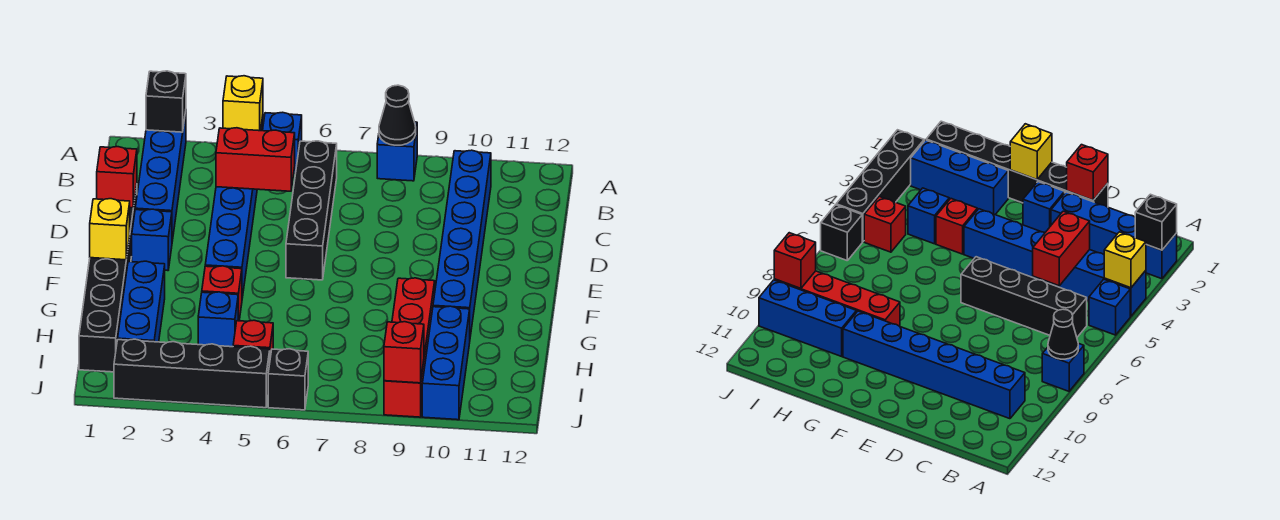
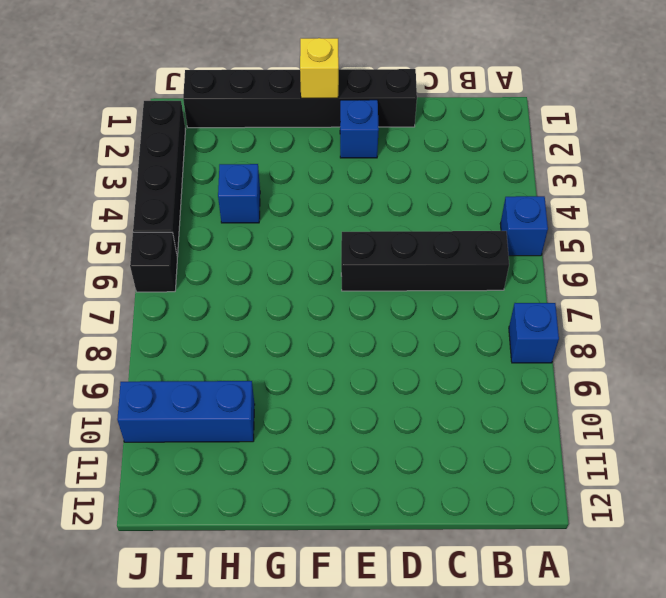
none -> blue 1x4 brick [135,112,186,241]
none -> blue 1x6 brick [205,117,263,298]
none -> blue 1x6 brick [433,150,491,336]

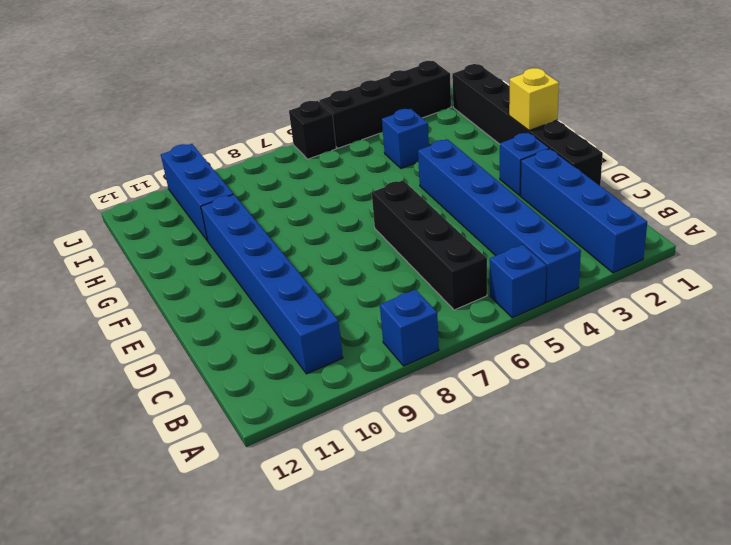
none -> blue 1x3 brick [118,261,165,342]
none -> red 1x1 brick [202,266,242,321]
none -> red 1x4 brick [384,278,435,417]

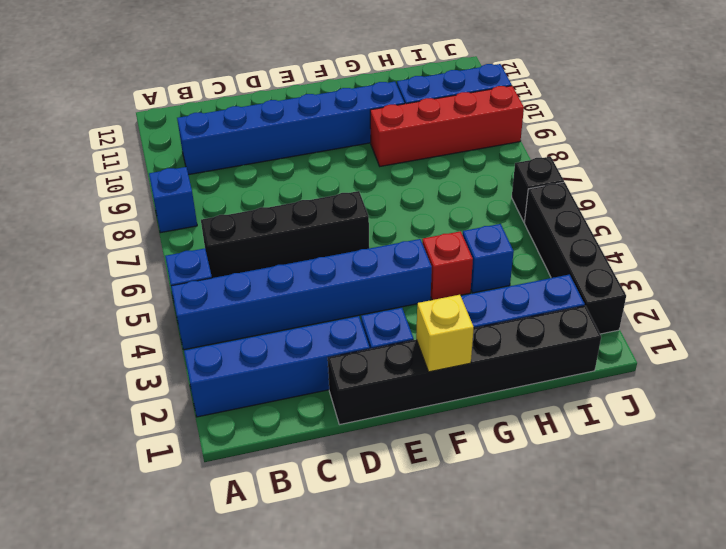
none -> red 1x1 brick [233,320,273,357]
none -> black 1x1 brick [146,71,186,132]
none -> yellow 1x1 brick [223,76,263,131]

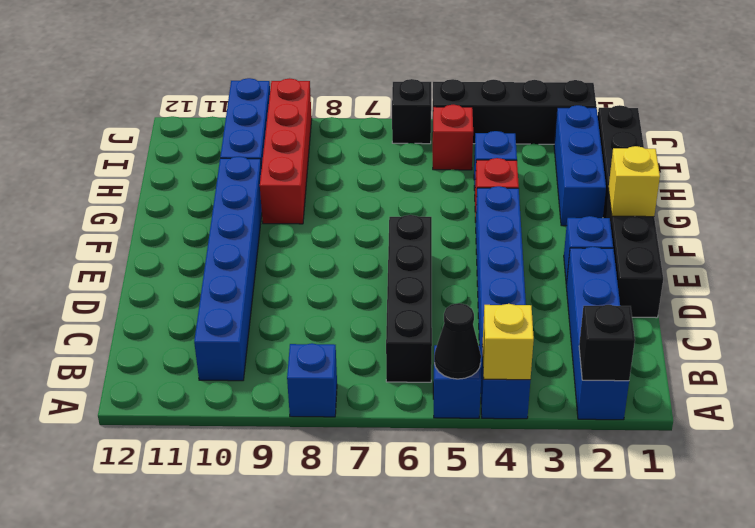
black 1x1 cone [434,303,481,379] -> black 1x1 cone moved to [379,85,416,145]
none -> red 1x2 brick [216,128,295,191]
none -> red 1x1 brick [97,147,137,208]
none -> red 1x1 brick [384,322,424,383]

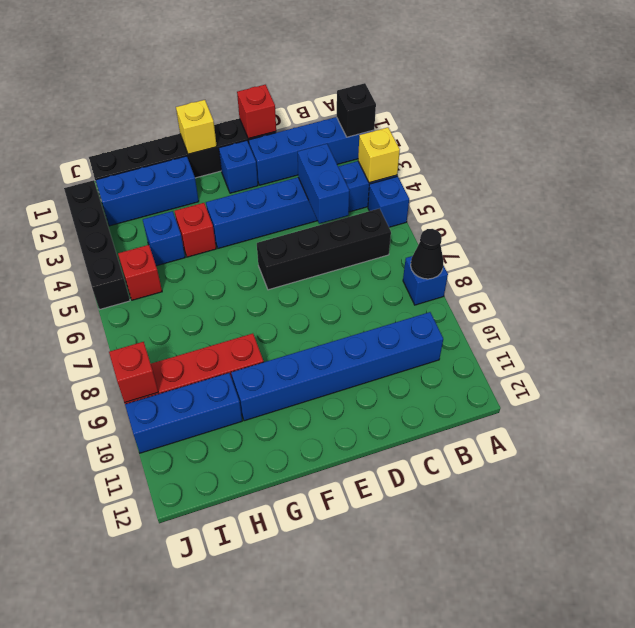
blue 1x2 brick [298,144,349,224] -> red 1x2 brick [216,128,295,191]
none -> black 1x1 brick [268,349,308,410]

